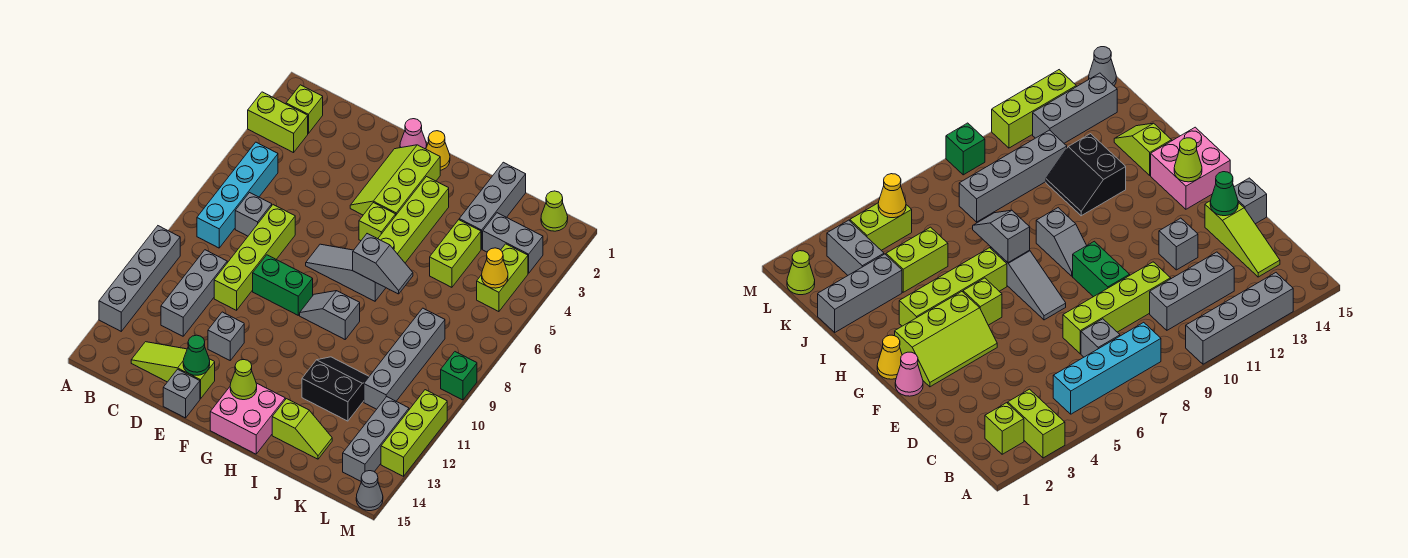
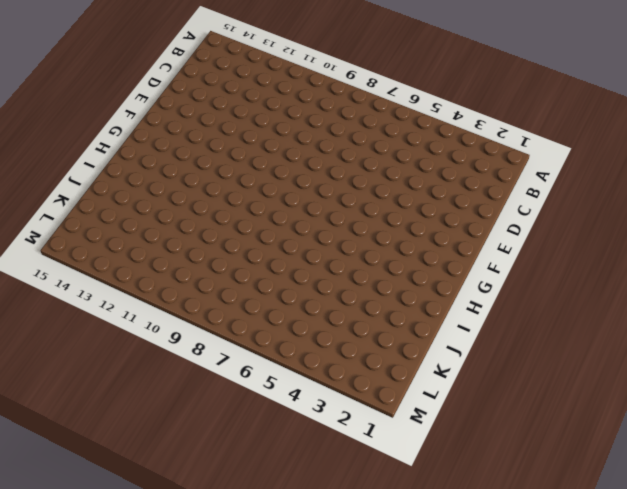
none -> lime 1x2 brick [248,92,308,153]
none -> grey 1x4 brick [99,226,180,331]
none -> lime 1x1 brick [286,85,323,134]
none -> cyan 1x4 brick [197,142,278,248]

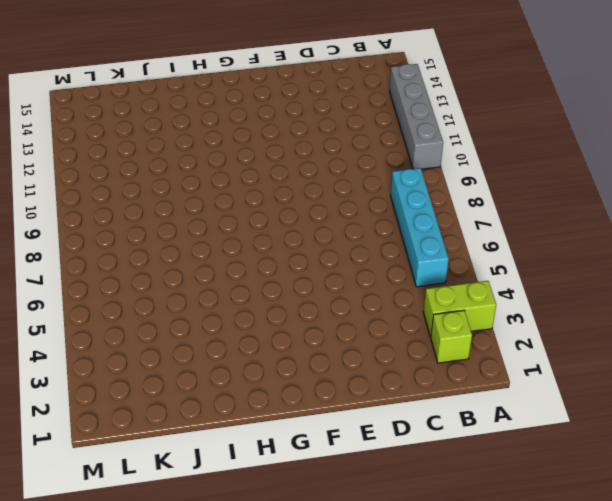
none -> grey 1x1 brick [235,193,272,236]
none -> grey 1x3 brick [161,250,227,336]
none -> lime 1x3 slope [131,342,215,399]
none -> lime 1x4 brick [214,205,295,310]

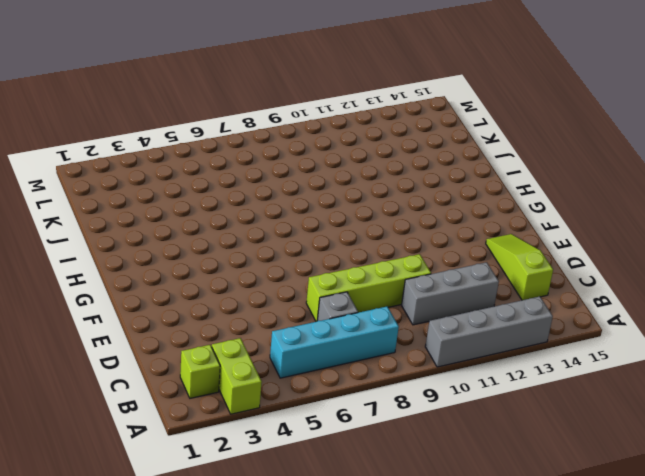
lime 1x3 slope [486,234,553,300] -> lime 1x3 slope turned to [131,342,215,399]
none -> green 1x2 brick [253,255,313,315]
none -> grey 1x1 brick [208,312,244,360]
none -> grey 1x1 brick [163,369,200,418]
none -> pink 1x1 cone [400,119,427,149]

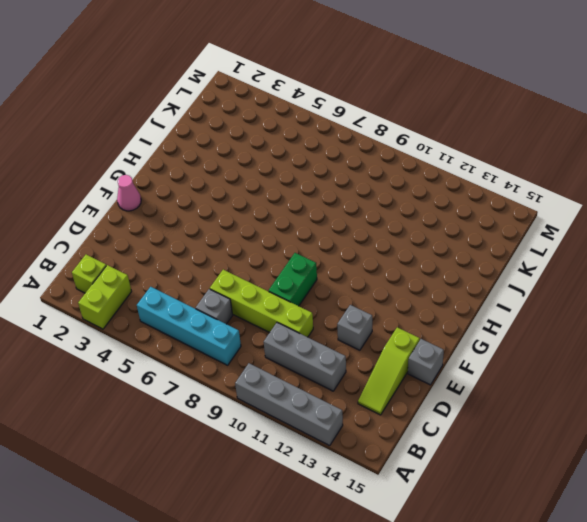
none -> lime 2x3 slope [350,145,440,215]
none -> grey 1x3 slope [306,244,386,301]
none -> yellow 1x1 cone [426,131,450,170]
none -> lime 1x1 brick [359,203,396,241]

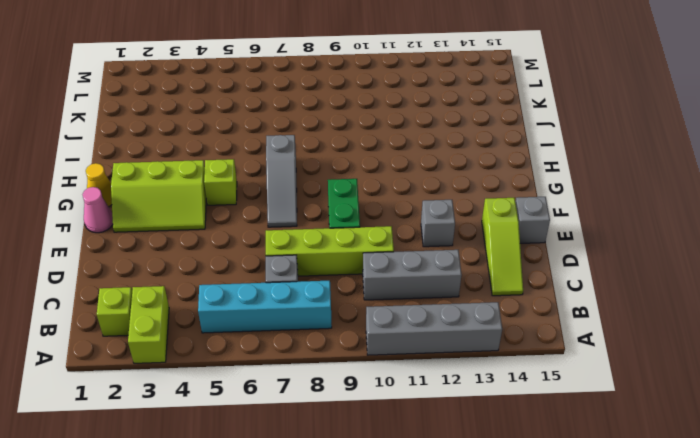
none -> grey 1x2 slope [300,291,360,339]
none -> pink 2x2 brick [210,383,285,454]
none -> lime 1x4 brick [378,177,449,263]
none -> black 2x2 slope [302,357,369,421]

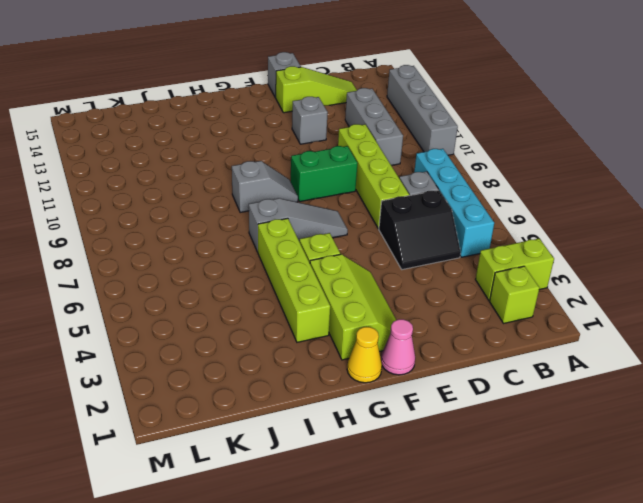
black 2x2 slope [379,190,461,270] -> black 2x2 slope moved to [302,357,369,421]
none -> pink 2x2 brick [210,383,285,454]
none -> lime 1x2 slope [272,399,332,459]
none -> grey 1x3 brick [459,162,526,249]
none -> lime 1x2 brick [430,220,481,287]

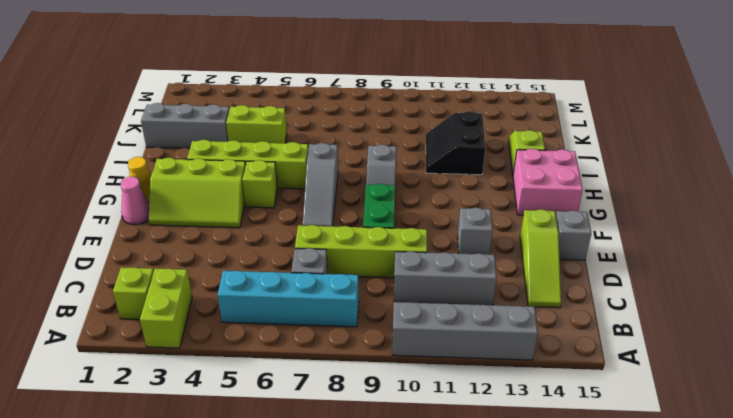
none -> grey 1x2 brick [483,213,543,273]
none -> grey 1x4 brick [364,308,445,409]
none -> lime 1x1 cone [541,191,568,231]
none -> lime 1x2 brick [477,244,528,312]

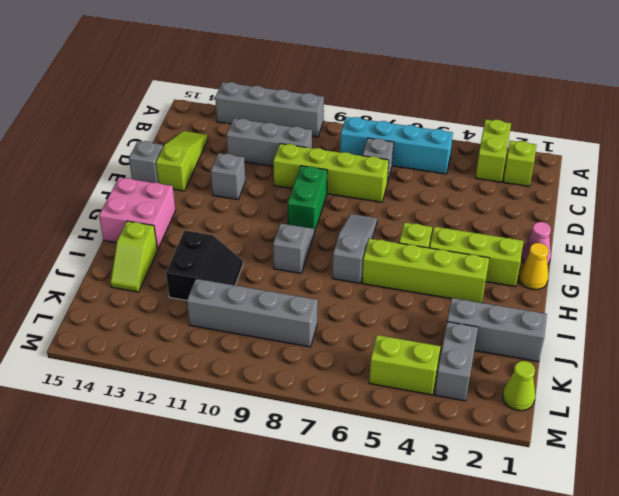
none -> lime 1x2 brick [430,220,481,287]
none -> grey 1x3 brick [343,397,409,481]
none -> green 1x1 brick [441,352,477,400]
none -> lime 1x3 brick [381,390,447,476]

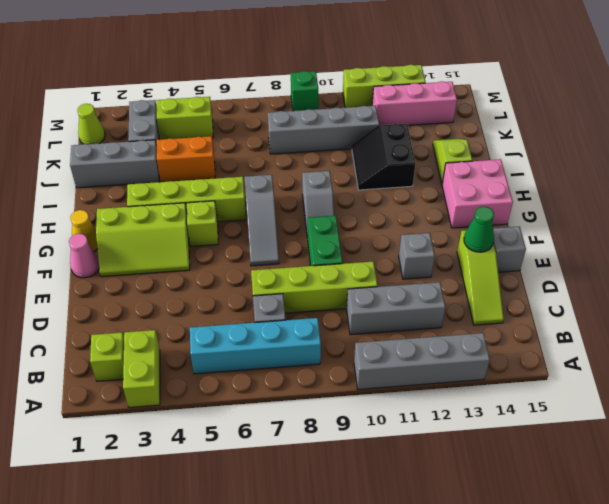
orange 1x2 brick [157,136,215,182] -> lime 1x2 brick [430,220,481,287]
pink 1x3 brick [372,81,457,126] -> grey 1x3 brick [343,397,409,481]
none -> grey 1x1 cone [356,471,383,511]
none -> lime 1x1 cone [230,360,257,400]
none -> grey 1x2 slope [353,234,413,294]
none -> yellow 1x1 cone [482,248,508,288]

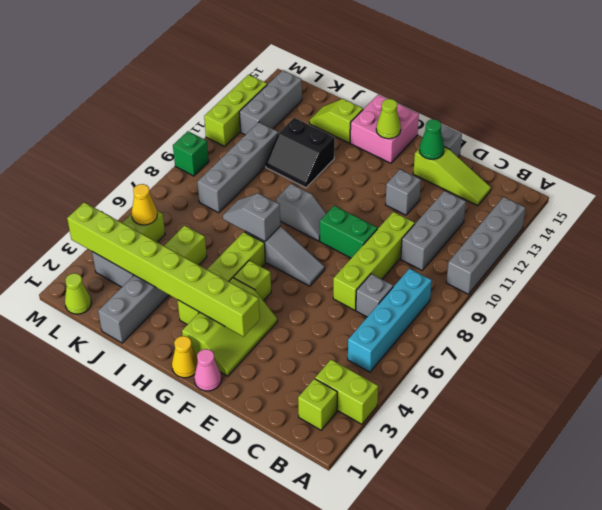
lime 1x8 brick [67,202,260,337] -> none
none -> grey 1x1 cone [356,471,383,511]

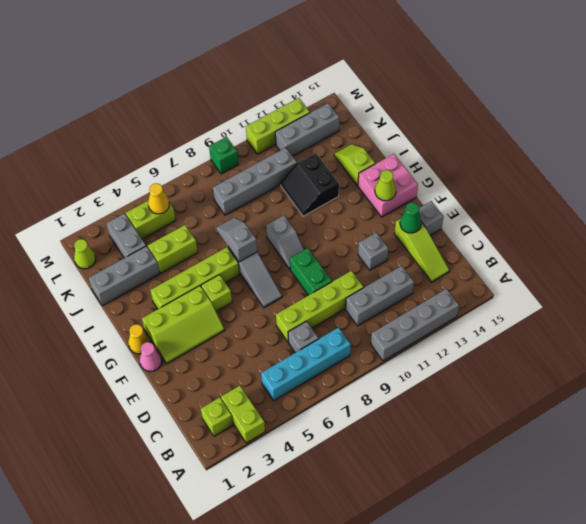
none -> grey 1x1 cone [356,471,383,511]

